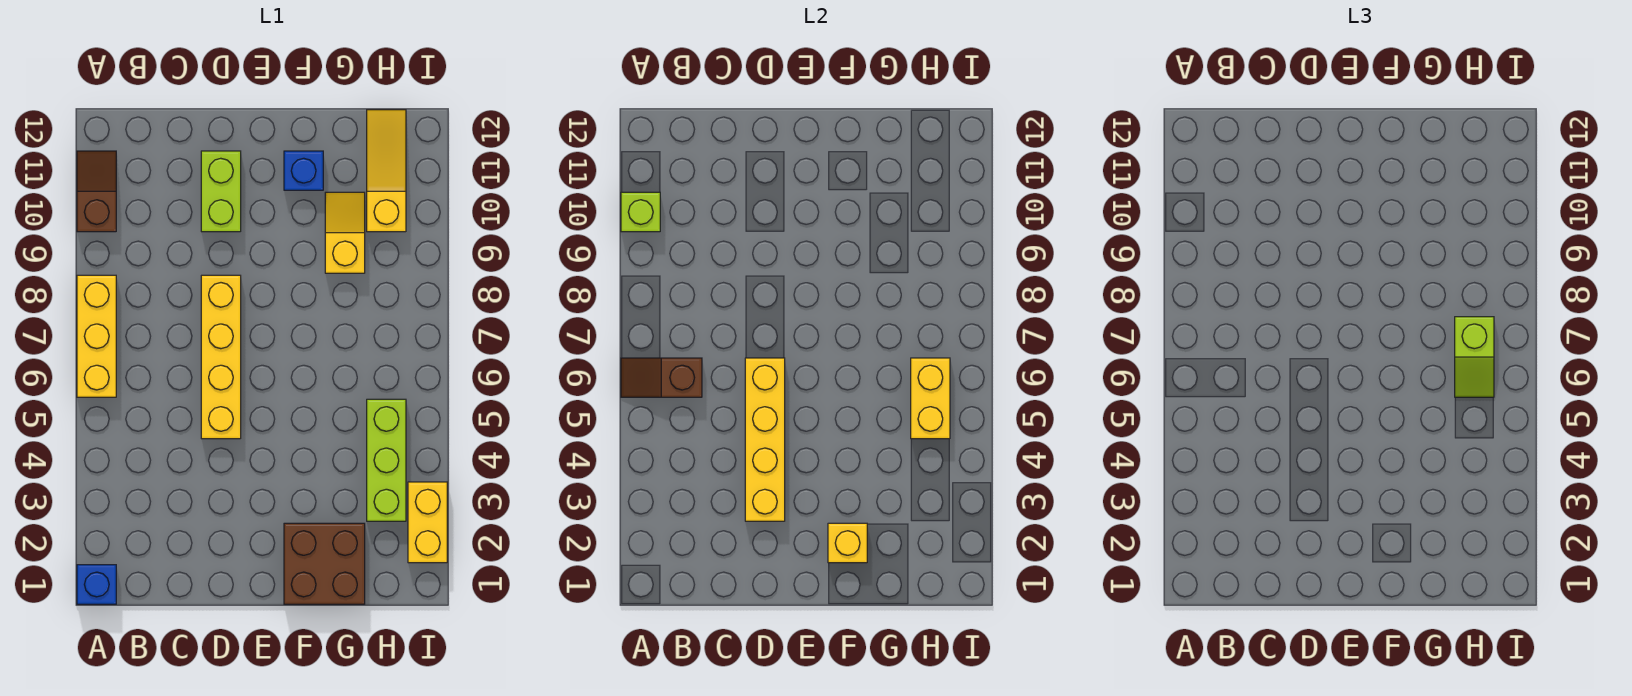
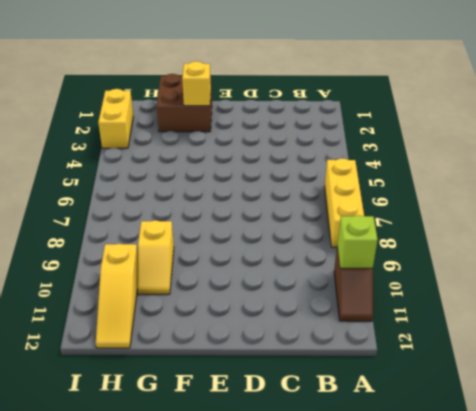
none -> blue 1x1 brick [77,565,116,604]
none -> yellow 1x4 brick [201,275,241,439]
none -> lime 1x2 brick [201,151,241,232]

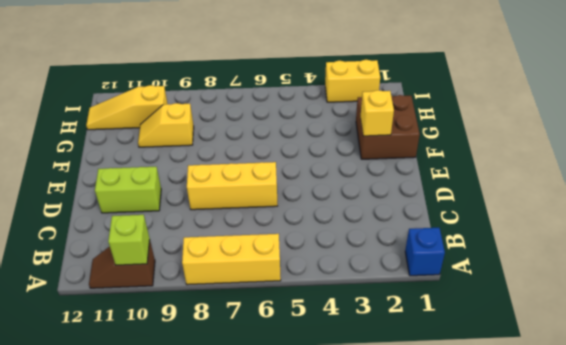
yellow 1x3 brick [187,162,278,210] -> yellow 1x4 brick [201,275,241,439]
none -> blue 1x1 brick [284,151,323,190]
none -> lime 1x3 brick [367,399,406,521]
none -> brown 1x2 slope [621,358,702,397]

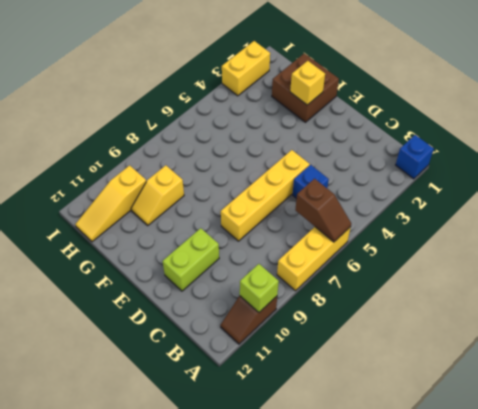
blue 1x1 brick [292,165,329,199] -> blue 1x1 brick moved to [284,151,323,190]
none -> lime 1x3 brick [367,399,406,521]
none -> yellow 1x4 brick [745,358,785,521]
none -> yellow 1x2 brick [911,358,950,439]

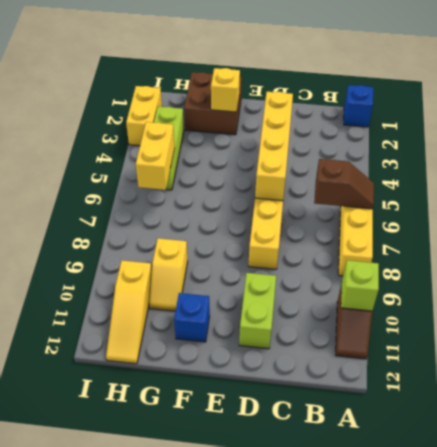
none -> lime 1x2 slope [1455,317,1494,397]

